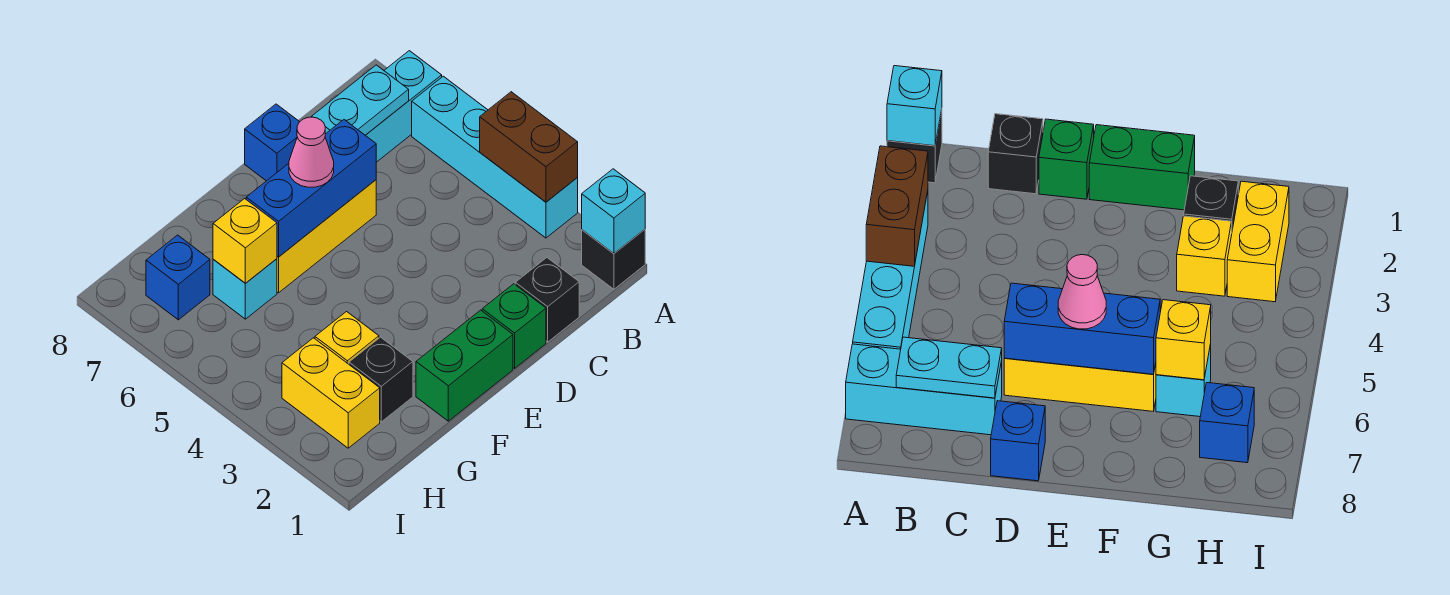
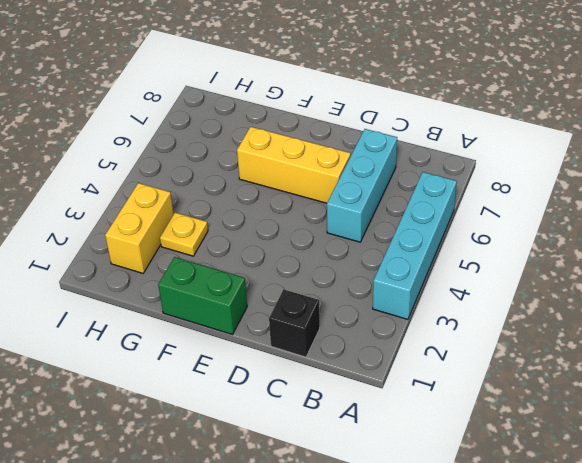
cyan 1x3 brick [327,129,397,242] -> cyan 1x3 brick turned to [365,51,442,162]
yellow 1x1 plate [160,213,208,256] -> yellow 1x1 brick [315,312,379,364]
none -> black 1x1 brick [582,229,645,289]
none -> green 1x1 brick [482,284,546,368]
none -> blue 1x1 brick [245,104,299,181]

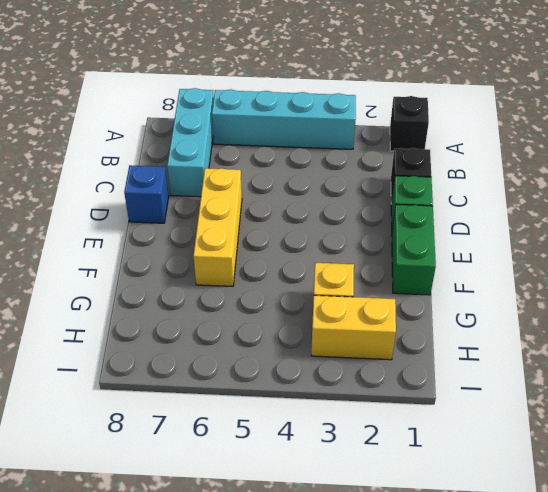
none -> black 1x1 brick [349,337,413,422]
none -> cyan 1x1 brick [213,259,277,319]
none -> blue 1x1 brick [146,235,210,320]

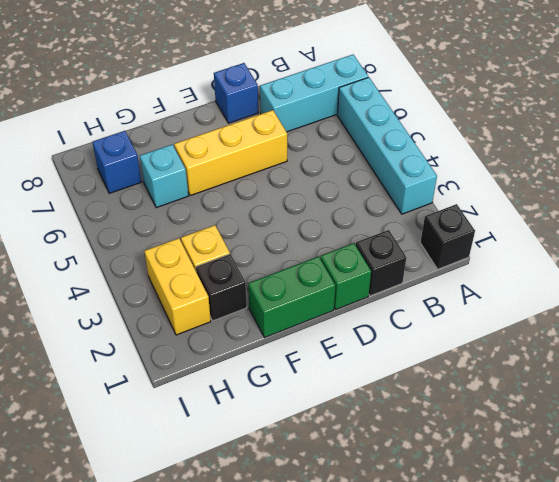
none -> cyan 1x1 brick [582,169,645,253]
none -> brown 1x2 brick [480,92,578,202]
none -> cyan 1x2 plate [312,65,409,135]

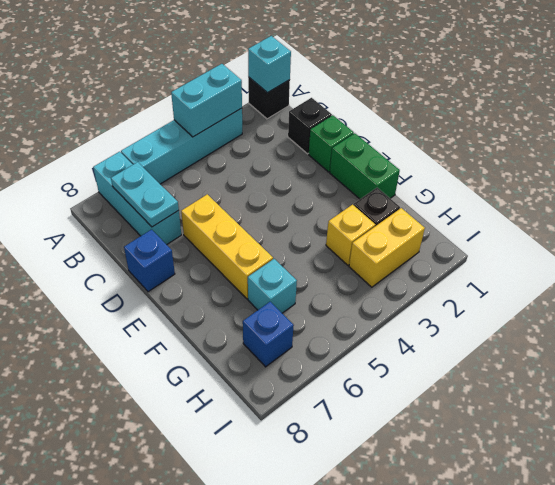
cyan 1x2 brick [171,64,242,137] -> brown 1x2 brick [480,92,578,202]
none -> blue 1x3 brick [246,120,376,257]
none -> yellow 1x1 brick [213,199,277,283]
none -> pink 1x1 cone [289,117,334,187]

